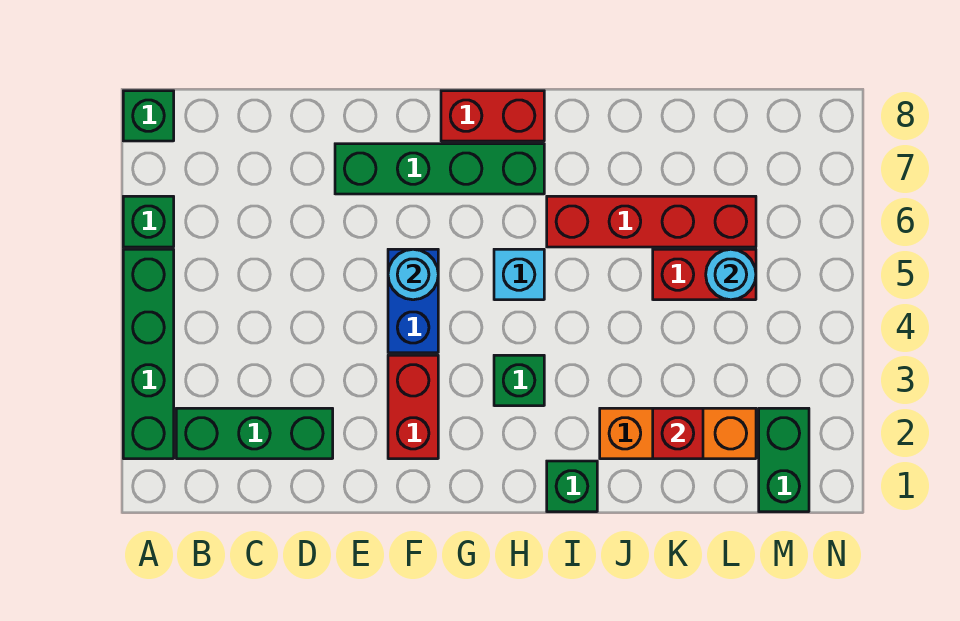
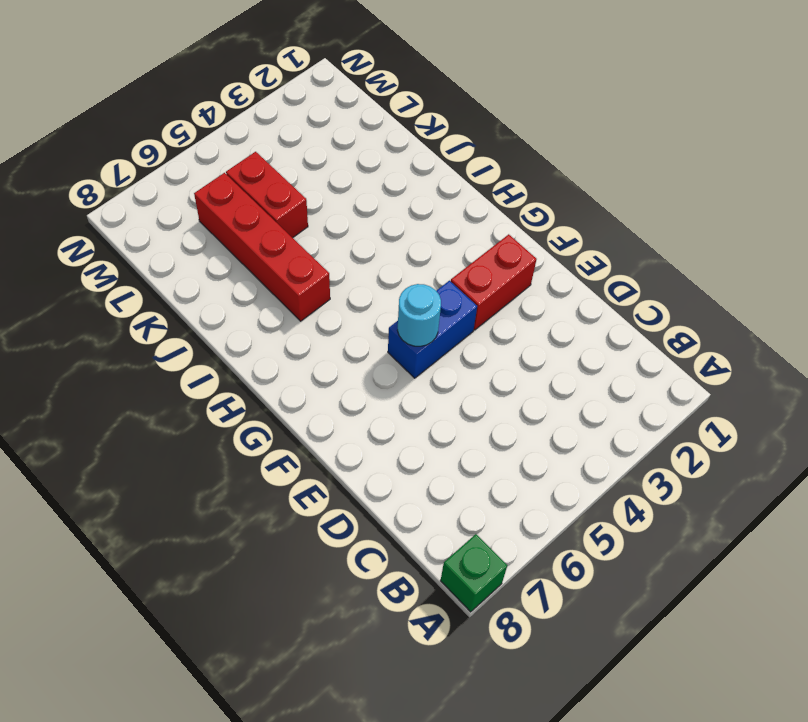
none -> green 1x4 brick [123,249,174,459]
none -> green 1x1 brick [123,196,174,247]
none -> green 1x3 brick [176,408,333,459]

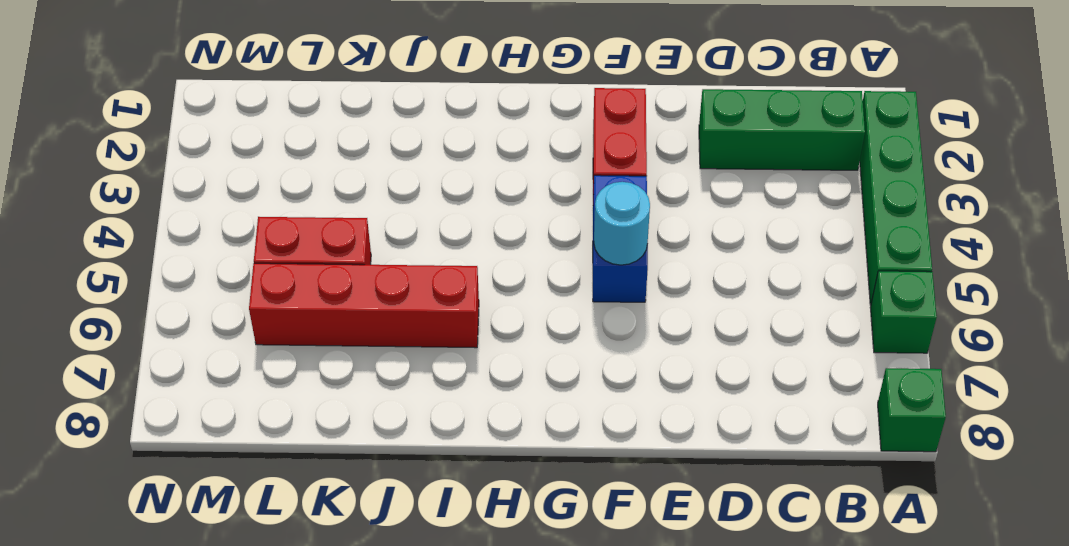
none -> green 1x4 brick [335,144,544,194]
none -> red 1x2 brick [441,91,544,141]
none -> green 1x1 brick [494,355,544,406]

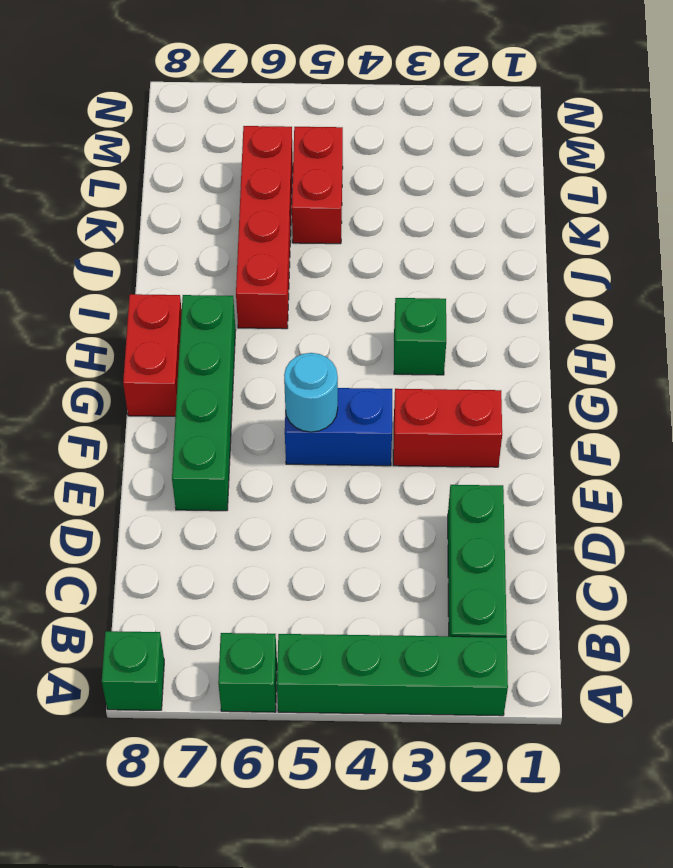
none -> cyan 1x1 brick [494,249,544,300]
none -> green 1x1 brick [547,461,597,512]
none -> orange 1x3 brick [600,408,756,459]

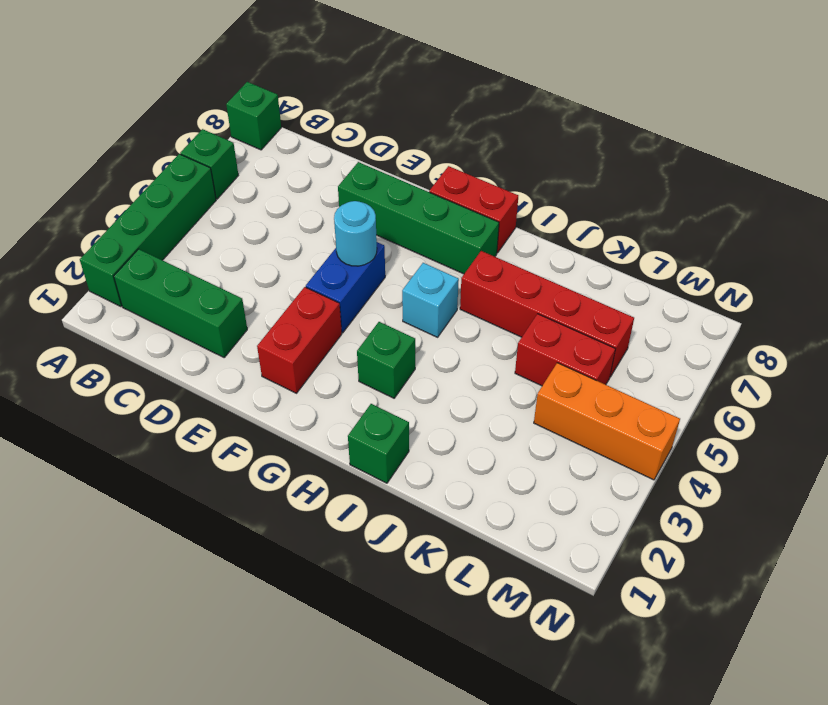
orange 1x3 brick [534,363,680,480] -> orange 1x3 brick moved to [600,408,756,459]
none -> green 1x2 brick [759,408,809,512]
none -> red 1x1 brick [653,408,703,459]
none -> cyan 1x1 round brick [706,249,756,300]

